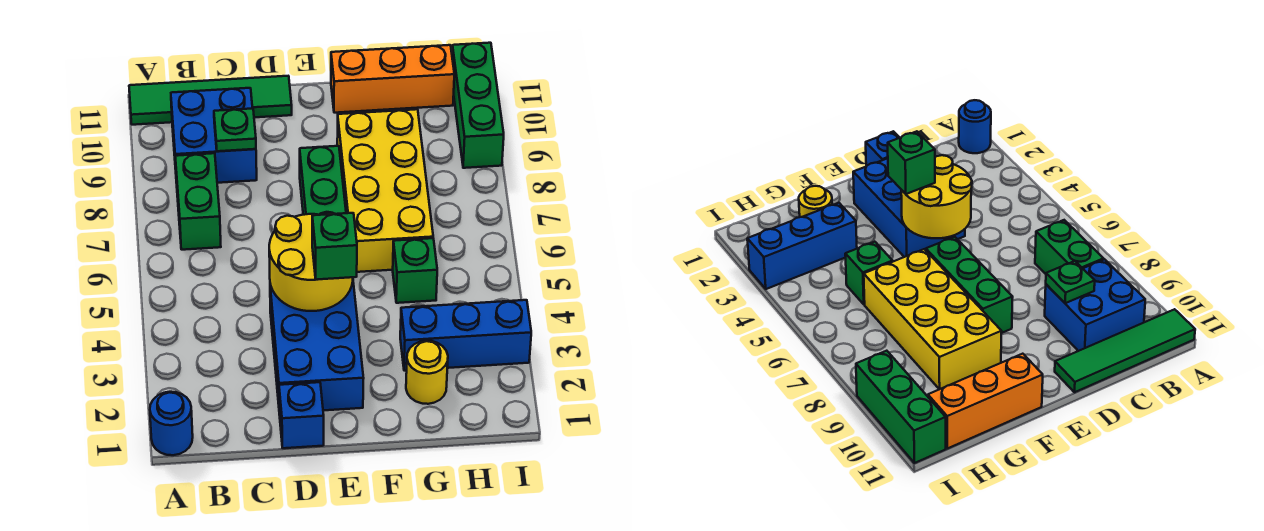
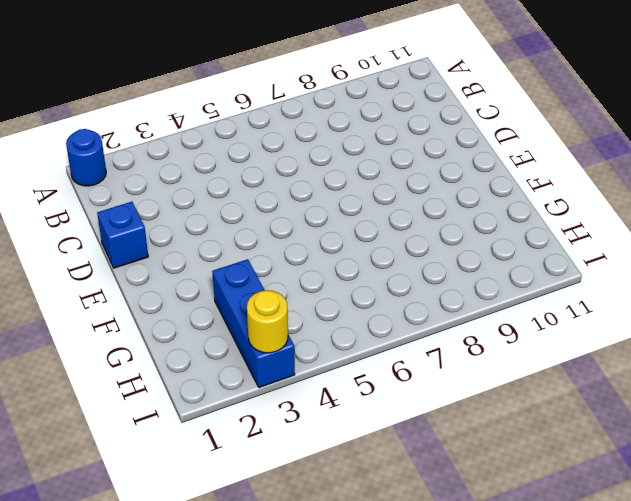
yellow 1x1 round brick [247,290,288,353] -> yellow 1x1 round brick moved to [406,341,448,404]
none -> green 1x4 tile [129,76,292,125]
none -> green 1x2 brick [175,153,221,250]
none -> blue 2x2 brick [171,88,257,183]

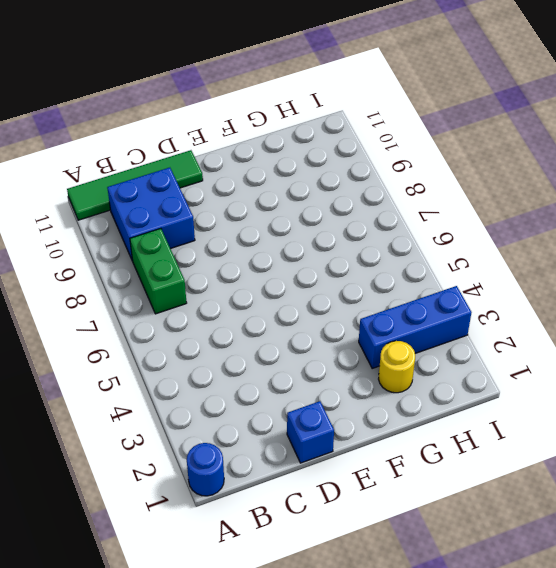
none -> blue 2x3 brick [270,282,364,410]
none -> green 1x3 brick [300,146,346,215]
none -> yellow 2x4 brick [337,109,433,272]

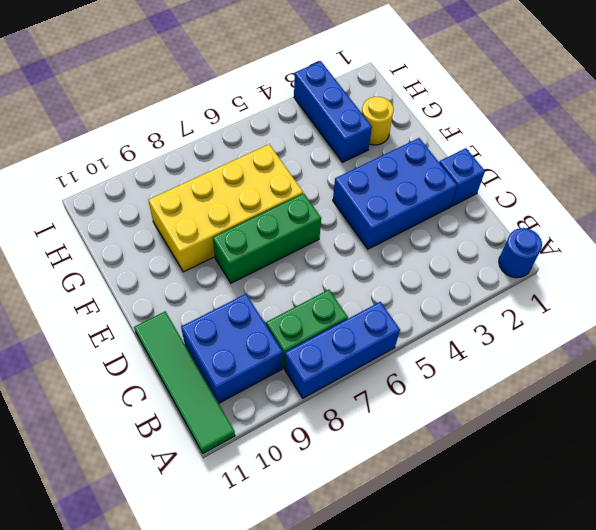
blue 1x3 brick [285,302,400,398] -> none
none -> orange 1x3 brick [331,45,454,113]
none -> green 1x1 brick [393,238,437,303]
none -> green 1x3 brick [452,43,504,168]

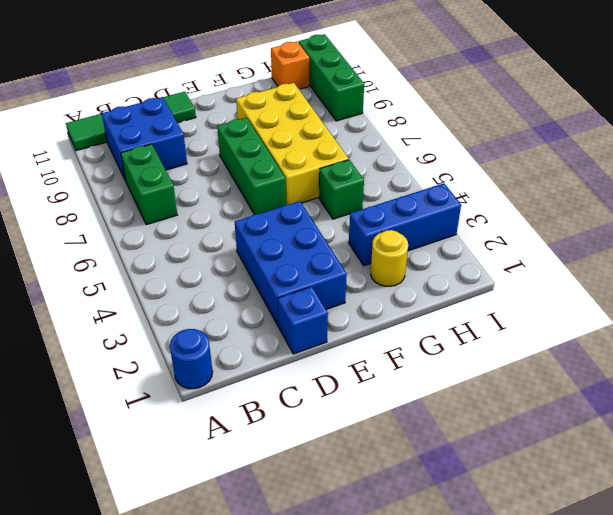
orange 1x1 brick [271,42,309,89] -> orange 1x3 brick [331,45,454,113]
none -> green 1x1 plate [214,109,256,151]
none -> yellow 2x2 round brick [269,213,353,311]
none -> green 1x1 brick [312,213,357,280]

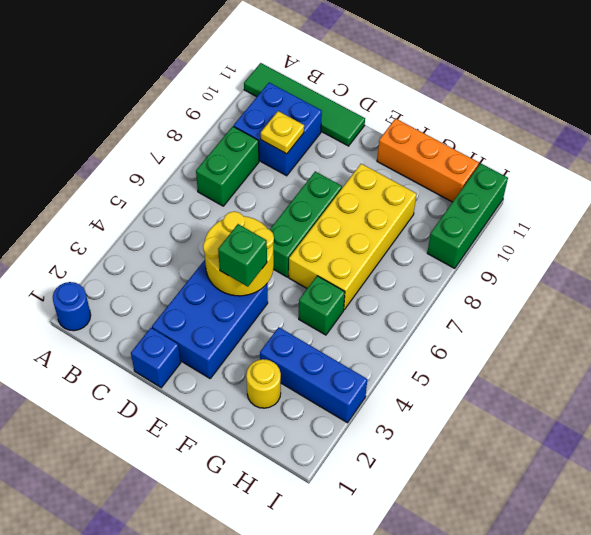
yellow 1x1 plate [261,111,304,154] -> green 1x1 plate [214,109,256,151]

